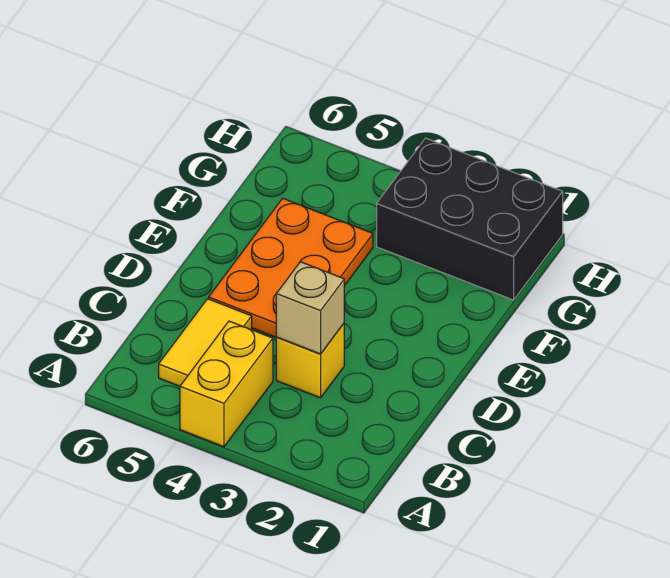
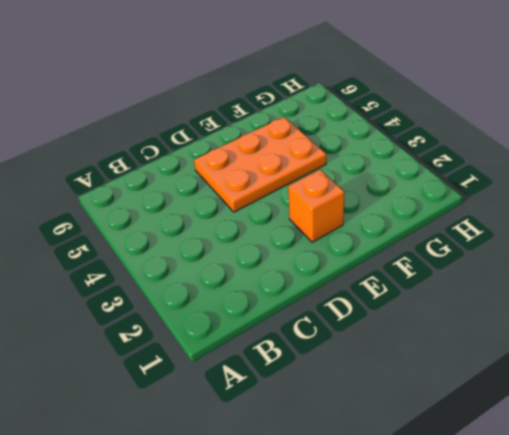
orange 1x1 brick [288,170,344,242] -> none
none -> yellow 1x2 brick [180,321,273,447]
none -> yellow 1x2 tile [159,299,252,386]

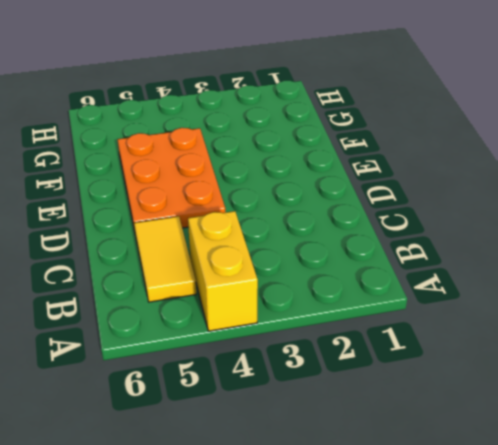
none -> yellow 1x1 brick [276,324,344,398]
none -> black 2x3 brick [377,138,563,300]

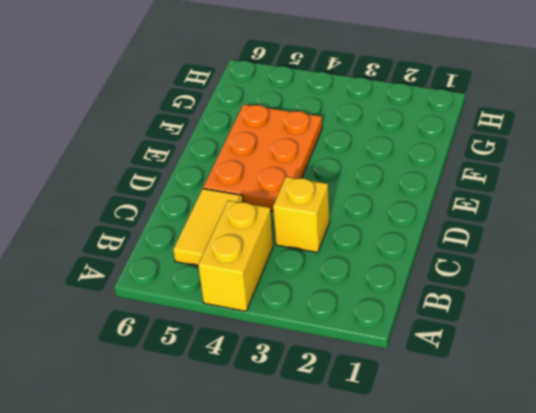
none -> black 2x3 brick [377,138,563,300]
none -> tan 1x1 brick [276,262,344,354]

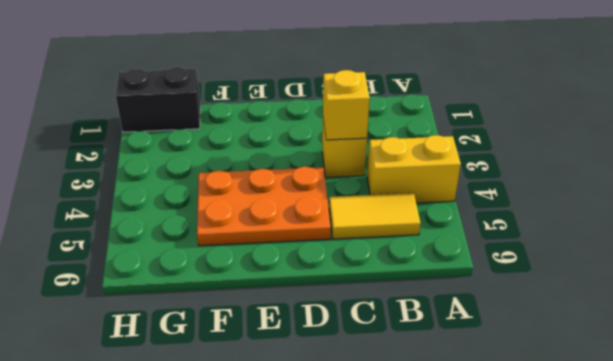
yellow 1x1 brick [323,70,370,140] -> tan 1x1 brick [276,262,344,354]
black 1x2 brick [116,67,200,132] -> black 2x3 brick [377,138,563,300]

